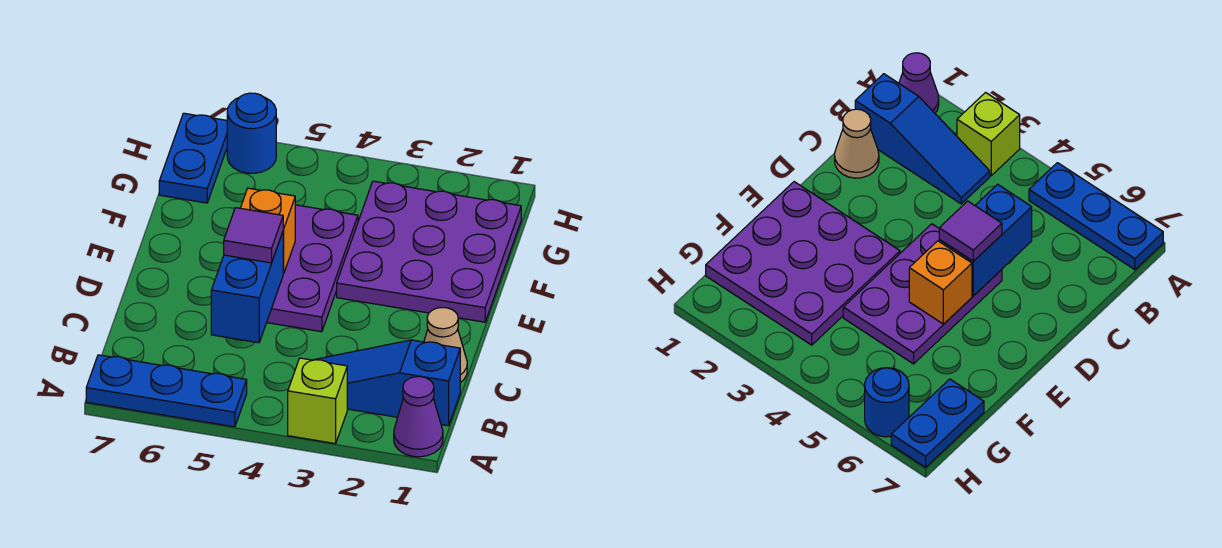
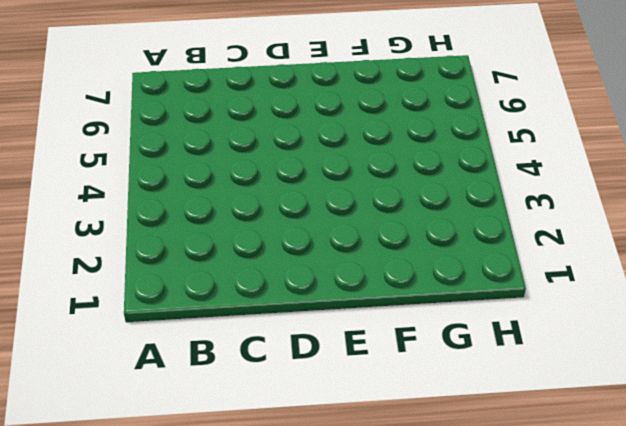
none -> purple 1x1 cone [394,377,443,457]
none -> lime 1x1 brick [288,358,347,444]
none -> blue 1x3 plate [86,355,247,427]

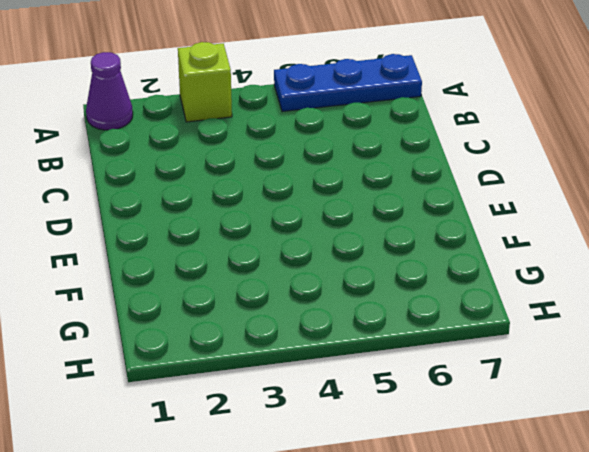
none -> blue 1x3 slope [314,340,460,426]
none -> tan 1x1 cone [424,308,467,382]
none -> purple 2x3 plate [267,205,358,332]

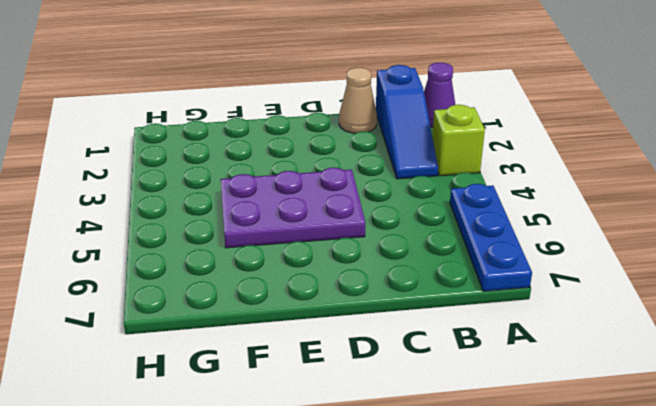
none -> purple 3x3 plate [337,181,521,322]
none -> blue 1x2 plate [159,113,227,203]
none -> blue 1x1 round brick [227,93,276,173]

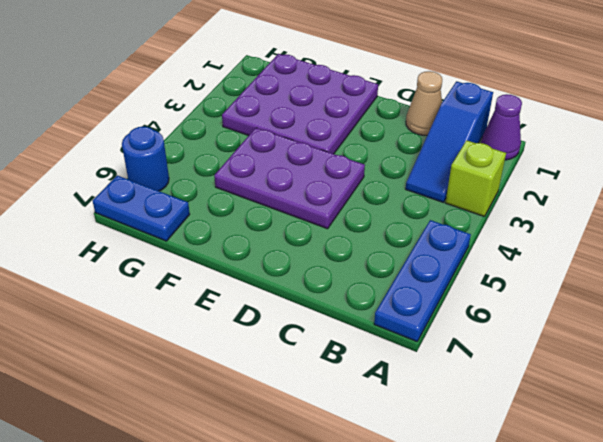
none -> blue 1x2 brick [211,232,284,343]
none -> orange 1x1 brick [241,188,295,273]
none -> purple 1x1 tile [224,208,283,263]

